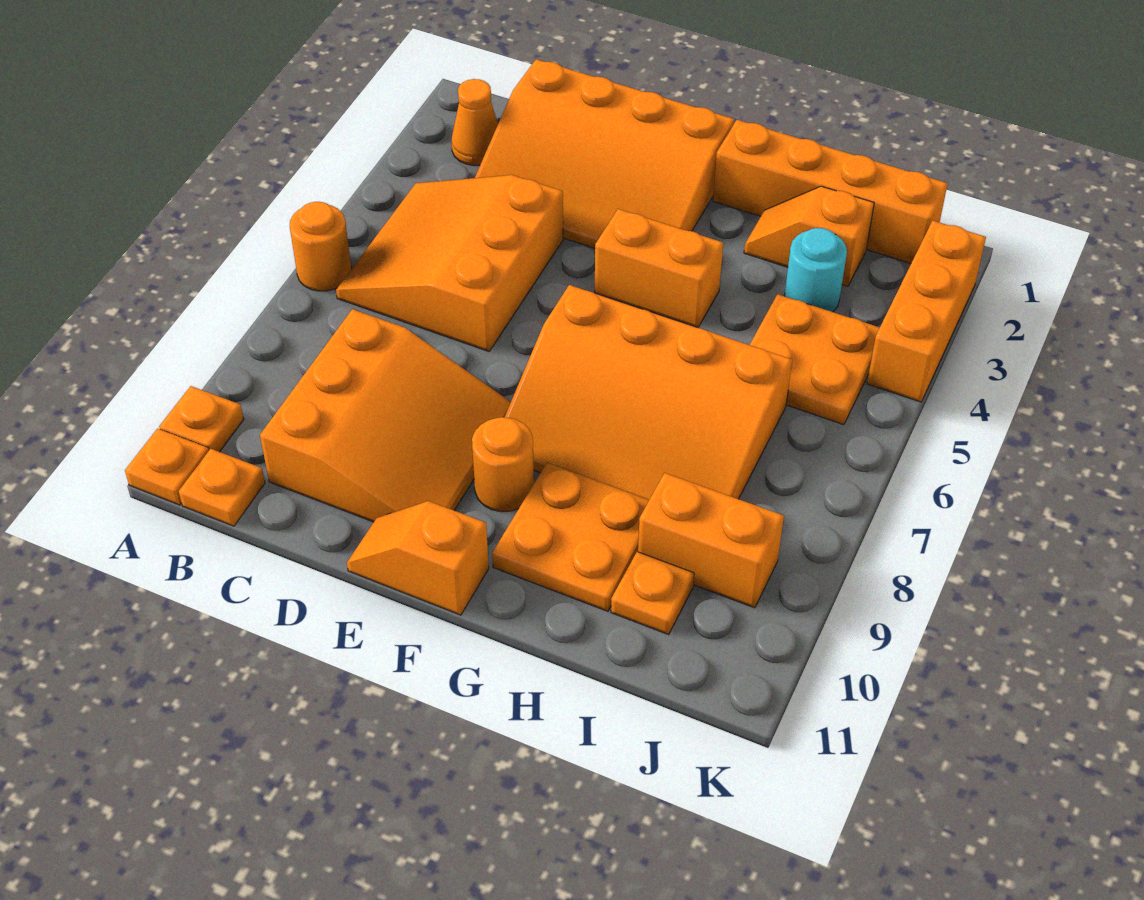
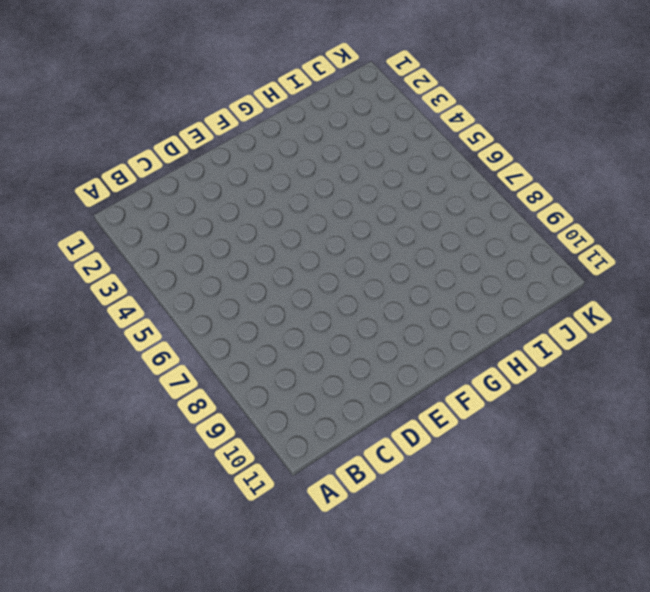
none -> orange 1x1 round brick [290,202,351,291]
none -> orange 1x1 plate [159,386,244,452]
none -> orange 1x1 plate [125,428,209,505]

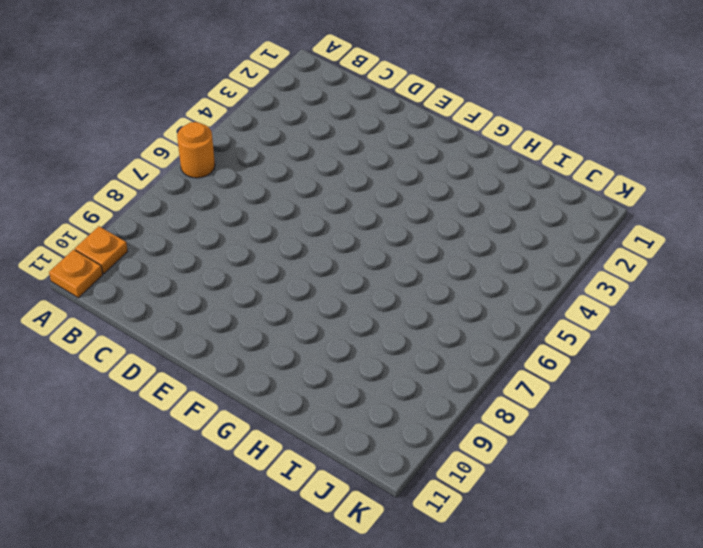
none -> orange 1x1 cone [452,79,498,166]
none -> orange 3x3 slope [336,175,563,351]
none -> orange 1x1 plate [179,449,265,526]

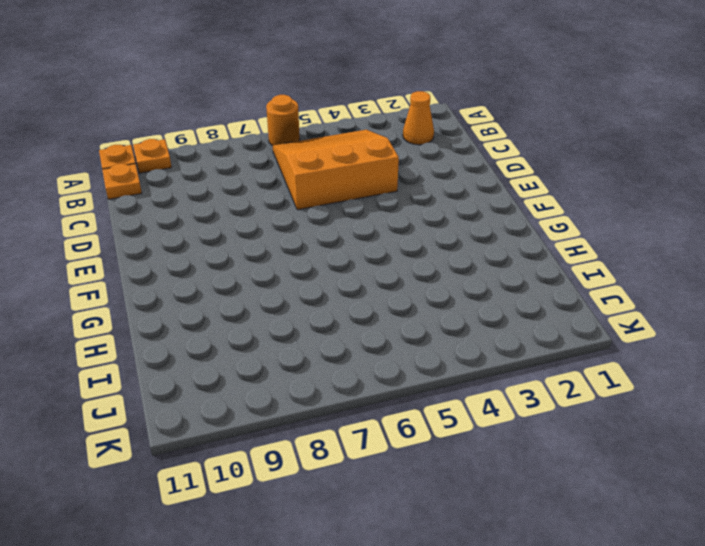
none -> orange 3x4 slope [475,59,734,248]
none -> orange 3x3 slope [260,309,511,522]
none -> orange 1x2 slope [347,501,489,615]

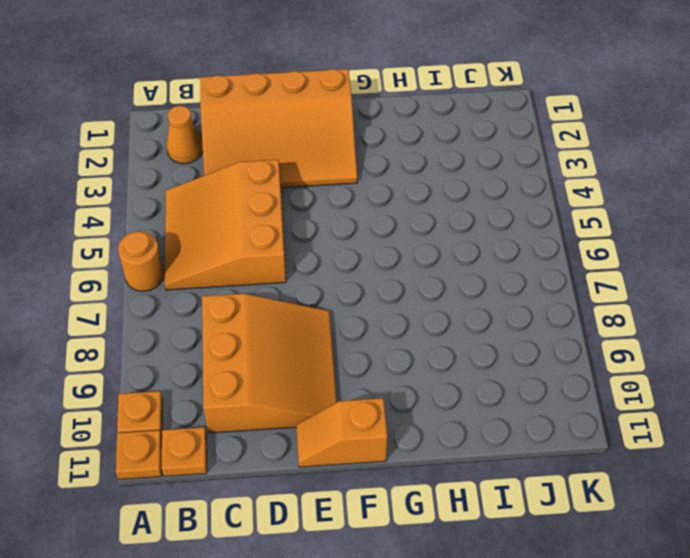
none -> orange 1x2 brick [595,209,723,328]
none -> orange 3x4 slope [504,285,792,500]
none -> orange 1x1 round brick [472,417,534,512]

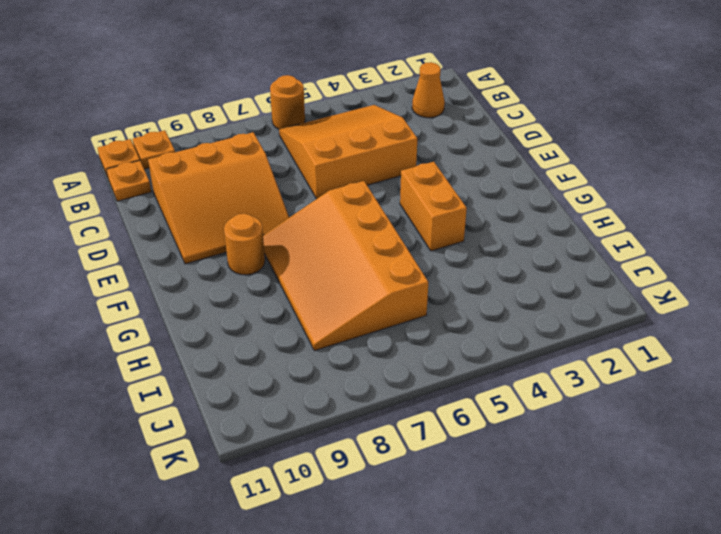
none -> orange 3x4 slope [475,59,734,248]
none -> orange 1x2 slope [347,501,489,615]
none -> orange 1x4 brick [713,120,948,263]

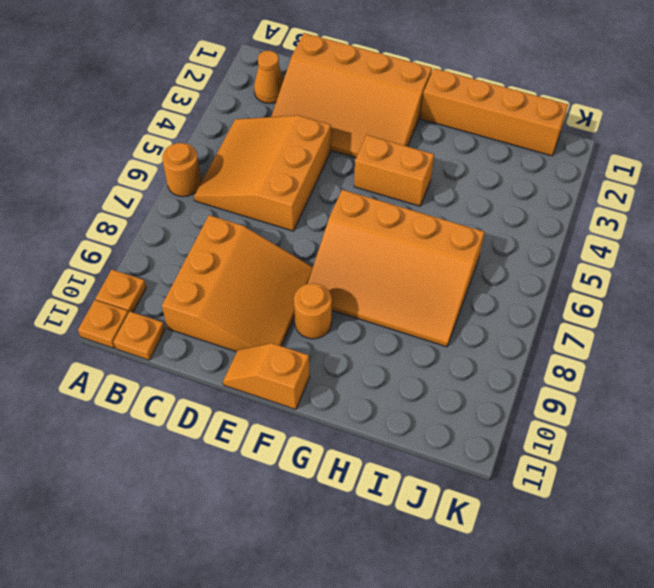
none -> orange 2x2 plate [492,463,649,611]
none -> orange 1x2 slope [744,186,874,286]
none -> cyan 1x1 round brick [785,228,847,312]

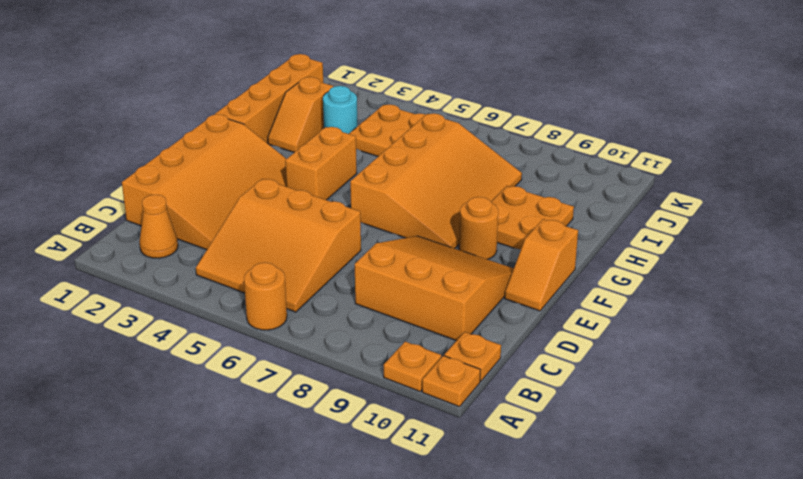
none -> orange 1x2 brick [638,473,784,608]
none -> orange 1x1 plate [611,552,694,634]
none -> orange 1x3 brick [867,221,986,402]

